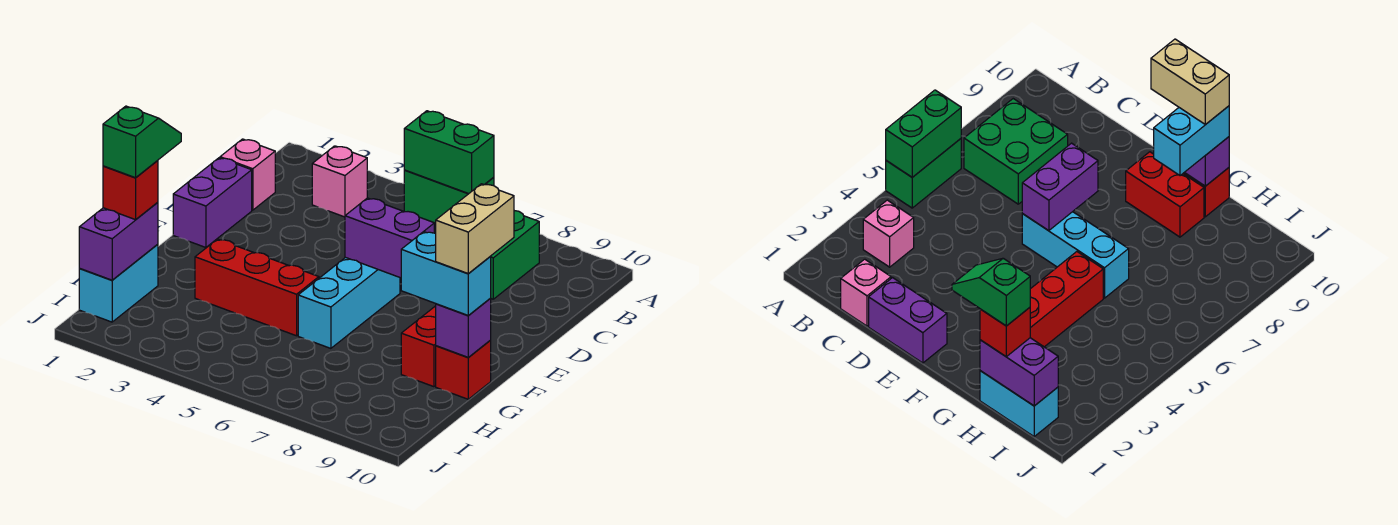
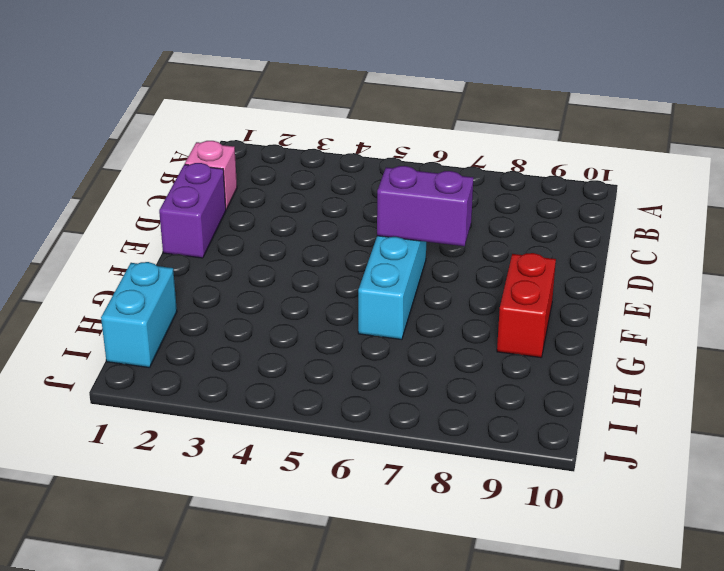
none -> green 1x2 brick [404,170,494,223]
none -> pink 1x1 brick [312,146,367,217]
none -> green 2x2 brick [434,211,539,299]

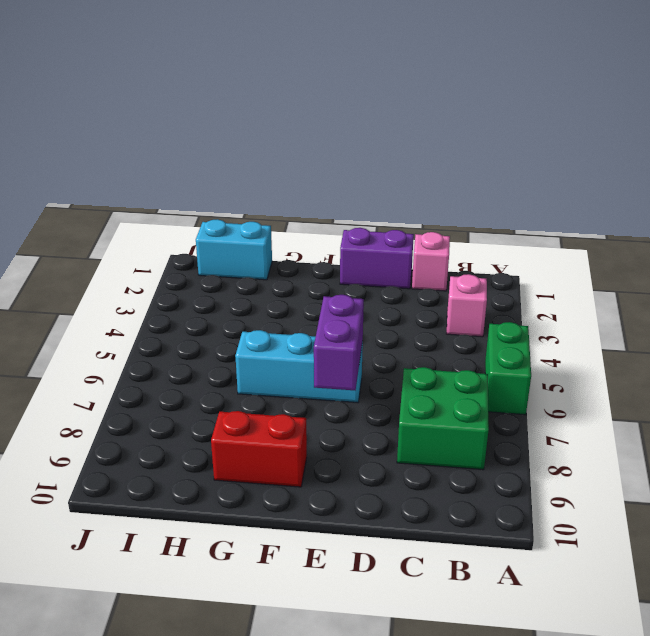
none -> red 1x3 brick [195,239,319,336]
none -> red 1x1 brick [436,341,491,399]
none -> green 1x2 brick [404,111,494,194]

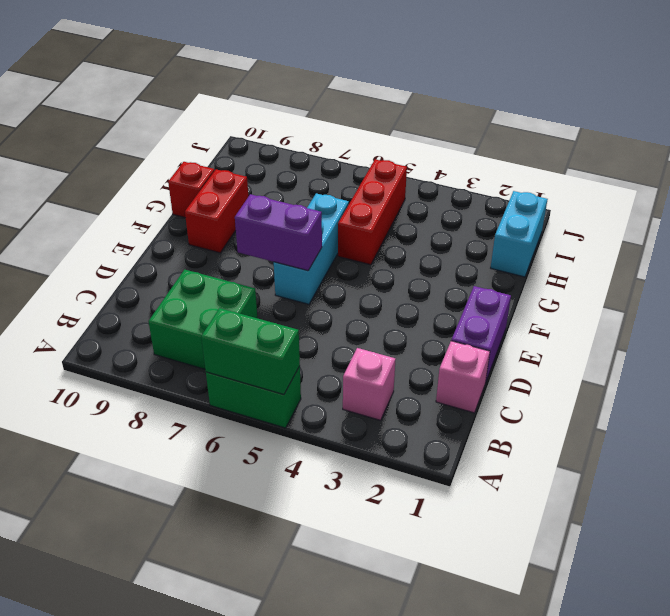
red 1x3 brick [338,159,407,265] -> red 1x3 brick turned to [195,239,319,336]
none -> purple 1x1 brick [436,298,491,357]
none -> purple 1x2 brick [79,202,158,280]
none -> cyan 1x2 brick [401,232,491,316]

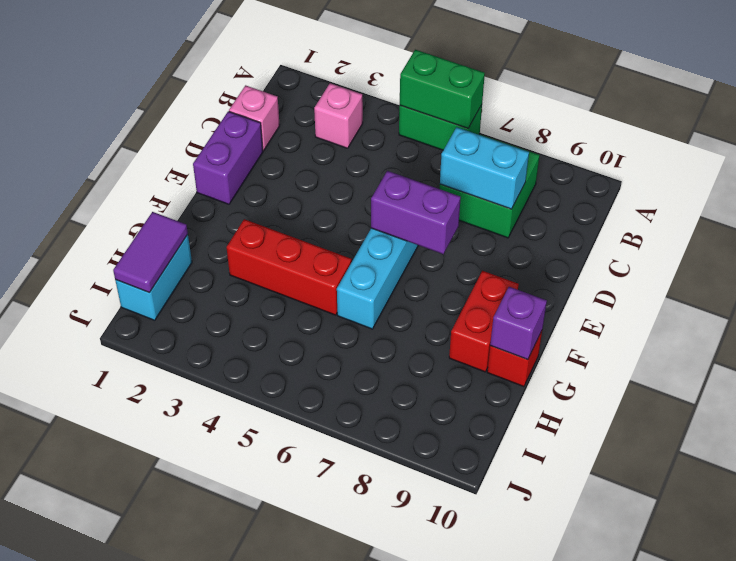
cyan 1x2 brick [440,127,529,209] -> cyan 1x2 brick moved to [401,232,491,316]
purple 1x2 tile [113,212,188,293] -> purple 1x2 brick [79,202,158,280]
none -> red 1x1 brick [103,160,158,220]
none -> tan 1x2 brick [436,184,514,274]
none -> green 1x2 slope [103,106,181,178]

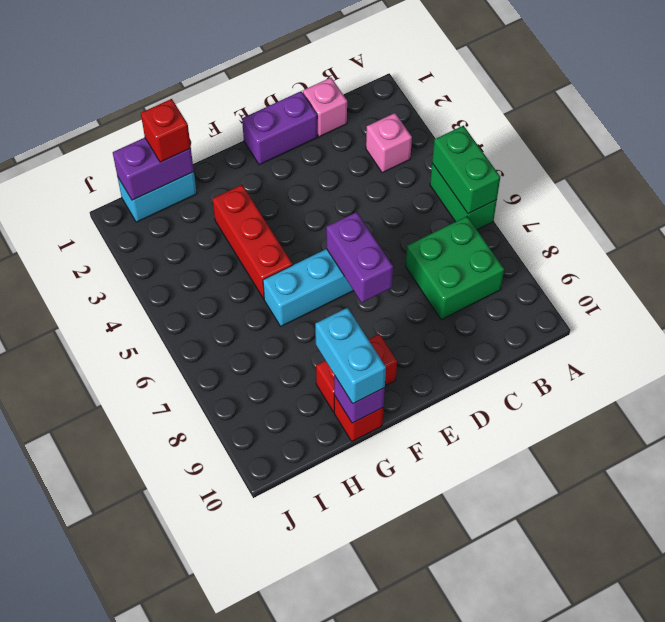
none -> tan 1x2 brick [436,184,514,274]
none -> green 1x2 slope [103,106,181,178]

